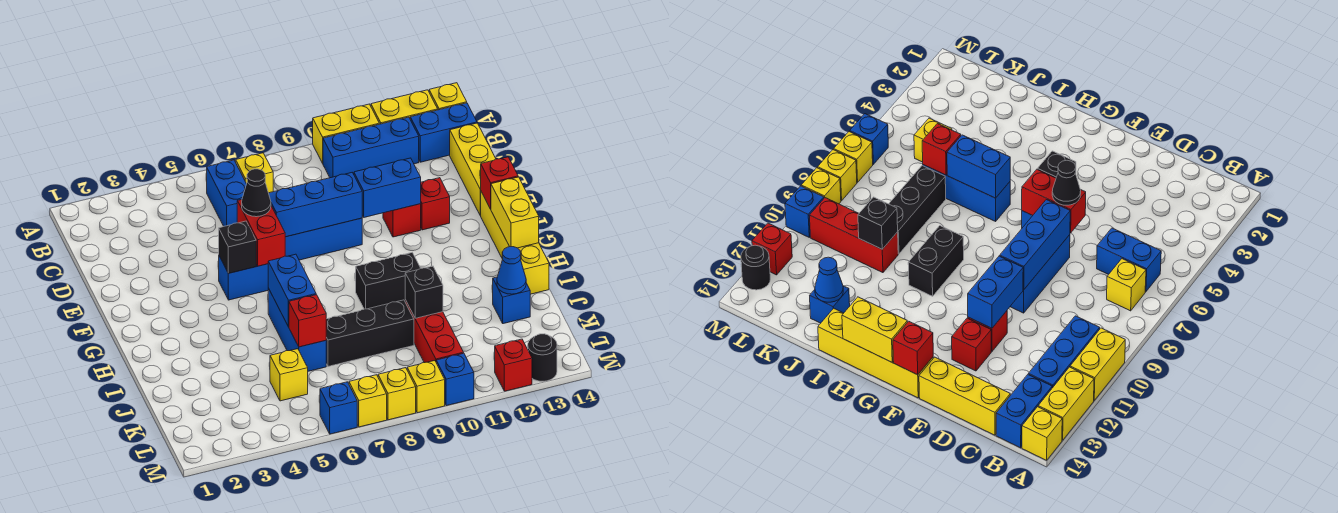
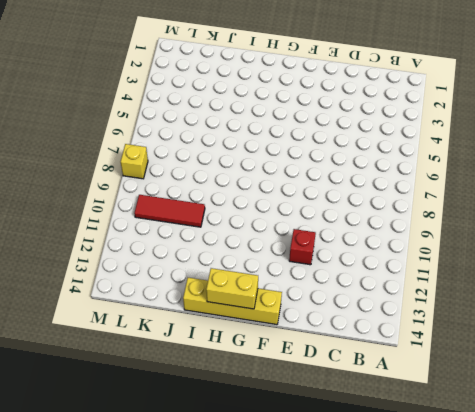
red 1x3 tile [134,195,205,227] -> red 1x3 brick [405,300,464,363]
none -> yellow 1x2 brick [313,104,379,163]
none -> yellow 1x2 brick [371,90,438,124]
none -> yellow 1x1 brick [429,83,467,110]
none -> blue 1x2 brick [207,160,246,226]

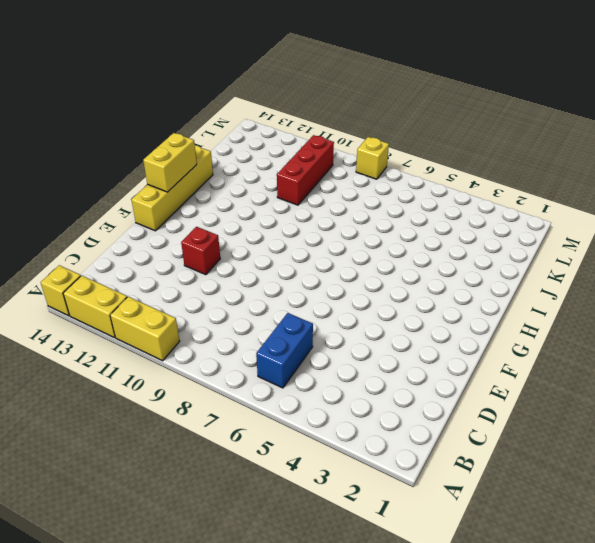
none -> yellow 1x1 brick [236,153,273,193]
none -> blue 1x3 brick [323,117,419,178]
none -> blue 1x2 brick [410,103,477,162]
none -> yellow 1x3 brick [450,123,496,215]

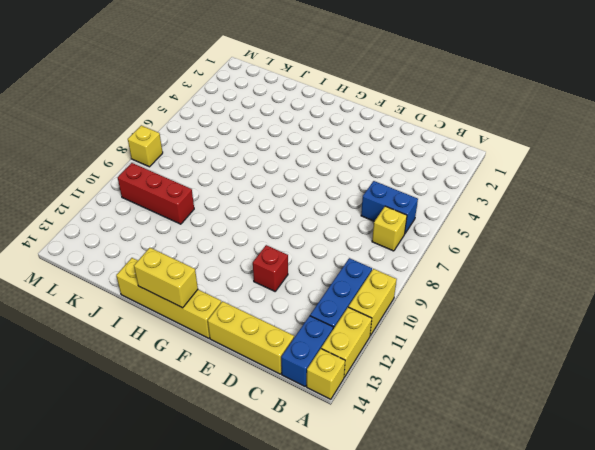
none -> blue 1x3 brick [285,218,362,260]
none -> red 1x1 brick [421,178,450,230]
none -> blue 1x2 brick [219,256,268,300]
none -> blue 1x3 brick [268,288,326,371]

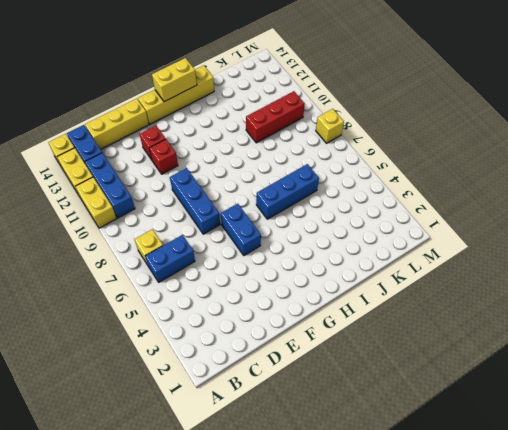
none -> black 1x2 brick [356,253,421,309]
none -> black 1x3 brick [326,300,414,366]
none -> blue 1x1 brick [493,277,530,324]
none -> yellow 1x1 brick [270,349,308,401]

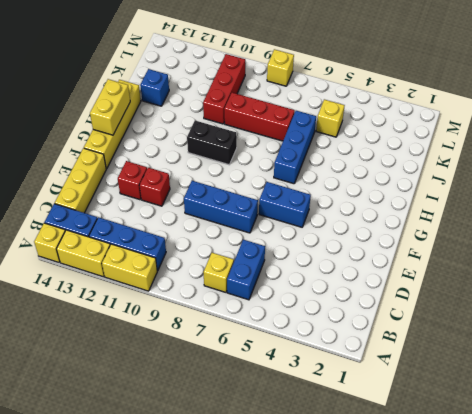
red 1x3 brick [224,93,295,141] -> black 1x3 brick [326,300,414,366]
none -> blue 1x1 brick [320,382,357,434]
none -> yellow 1x1 brick [349,375,387,427]
none -> yellow 1x1 brick [407,361,445,413]
none -> blue 1x1 brick [436,353,474,406]

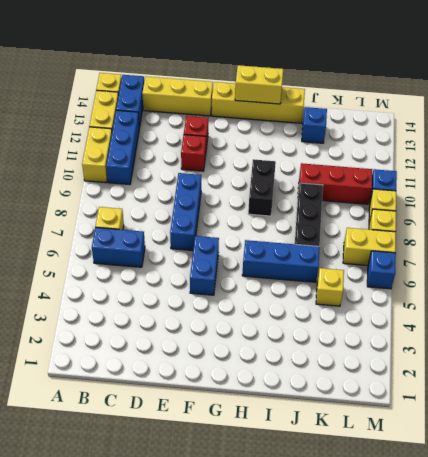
yellow 1x2 brick [343,228,396,266] -> yellow 1x1 brick [349,375,387,427]
none -> red 1x1 brick [495,339,532,391]
none -> black 1x1 round brick [528,334,557,381]
none -> red 1x2 brick [237,200,285,266]
none -> blue 1x3 brick [269,173,362,237]

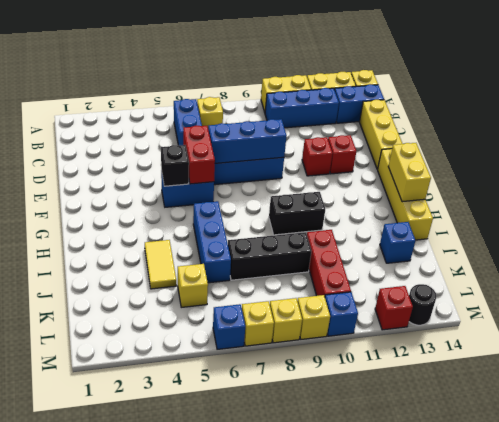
yellow 1x2 tile [145,240,176,289] -> none
none -> blue 1x2 brick [354,158,421,217]
none -> red 1x1 brick [480,157,518,209]
none -> blue 1x2 brick [268,254,316,327]
none -> red 1x1 brick [289,295,326,347]

